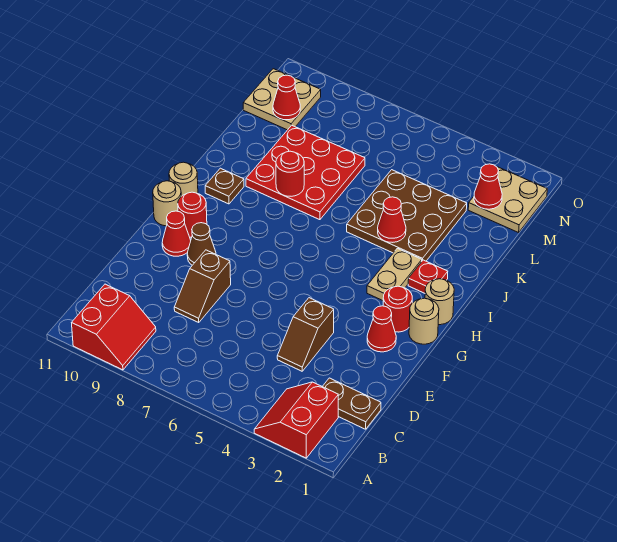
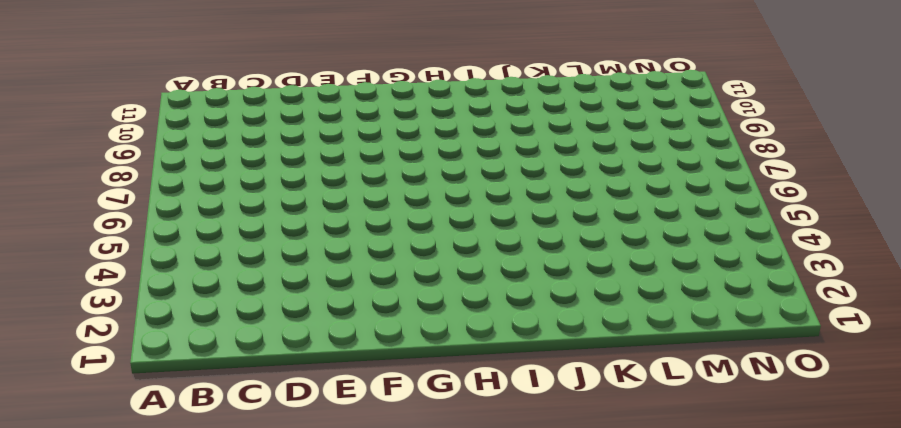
none -> red 2x2 slope [254,382,338,458]
none -> red 2x2 slope [72,284,156,370]
none -> brown 1x2 plate [322,378,381,429]

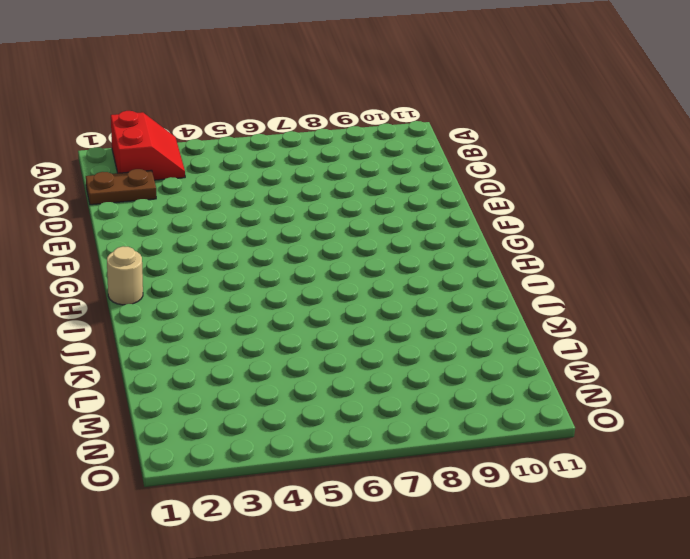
none -> red 2x2 slope [72,284,156,370]
none -> brown 1x2 slope [277,298,334,371]
none -> brown 1x2 slope [174,250,231,323]

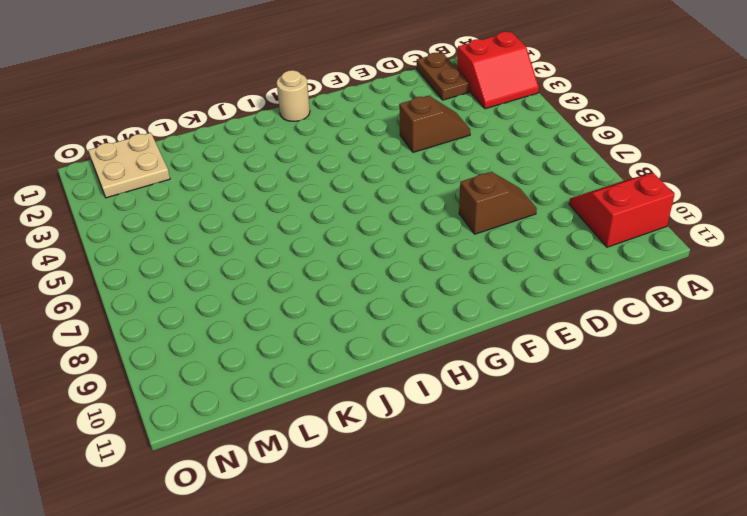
none -> red 1x1 cone [367,306,396,352]
none -> brown 1x1 cone [187,223,216,265]
none -> red 1x1 cone [162,211,191,256]

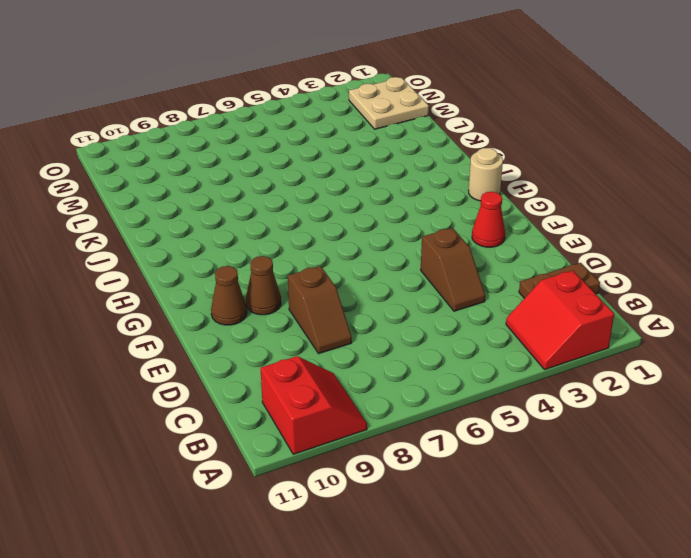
brown 1x1 cone [211,266,247,325] -> red 1x1 cone [162,211,191,256]
none -> tan 1x1 round brick [409,298,439,344]
none -> red 1x1 round brick [383,286,412,332]
none -> red 1x1 round brick [178,192,207,237]

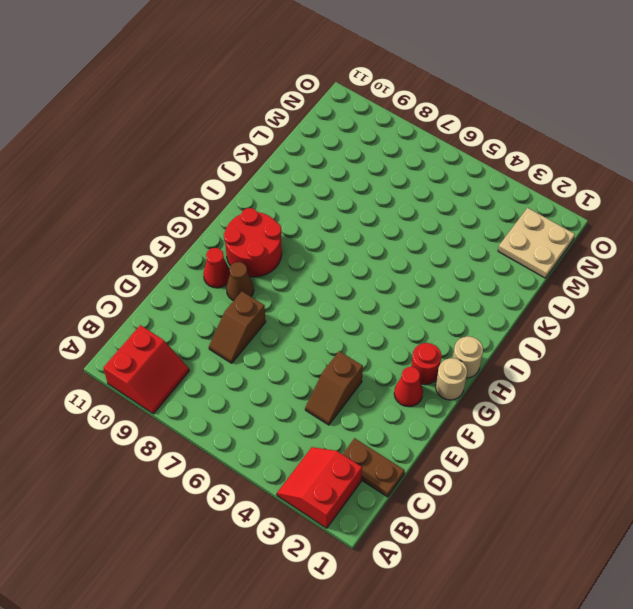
red 2x2 round brick [224,208,282,277] -> red 1x1 round brick [178,192,207,237]
none -> tan 1x1 round brick [153,181,181,226]
none -> tan 1x2 plate [367,248,422,301]
none -> tan 1x1 round brick [169,162,198,196]

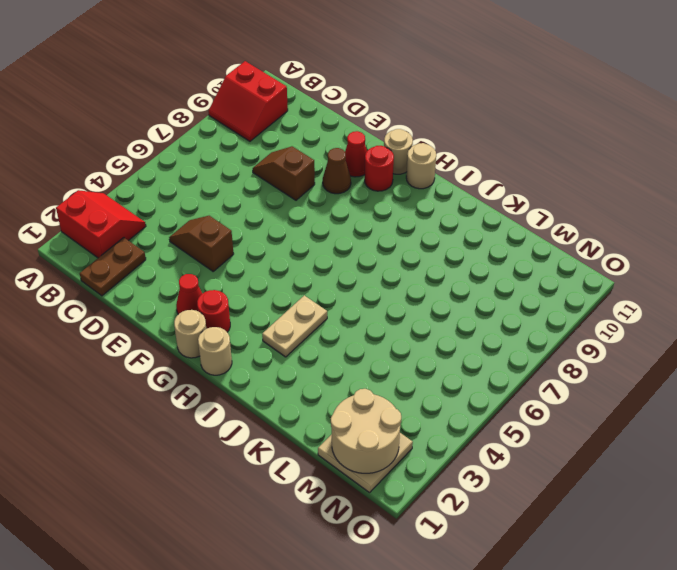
tan 1x2 plate [262,295,327,357] -> tan 1x2 plate turned to [367,248,422,301]
tan 2x2 round brick [331,389,401,473] -> red 1x1 cone [474,164,502,209]
none -> red 1x1 plate [408,260,448,293]
none -> brown 1x1 plate [205,168,244,204]
none -> brown 3x3 plate [347,170,467,261]

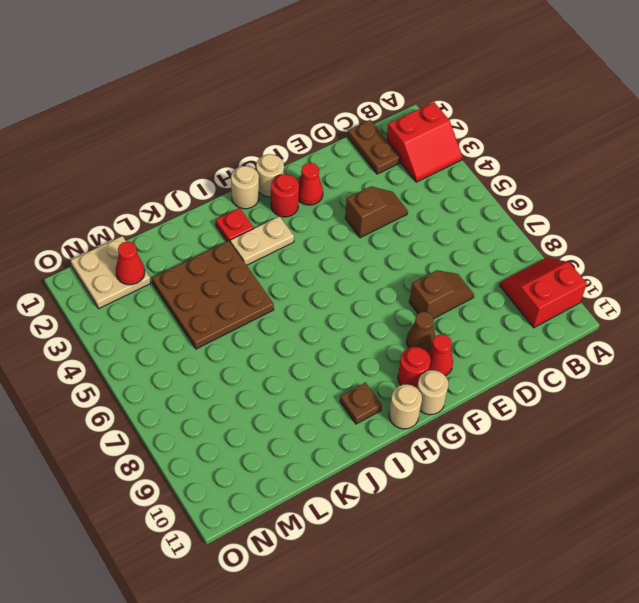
none -> red 3x3 plate [246,125,365,220]
none -> tan 2x2 plate [243,69,321,130]
none -> red 1x1 cone [378,197,406,242]

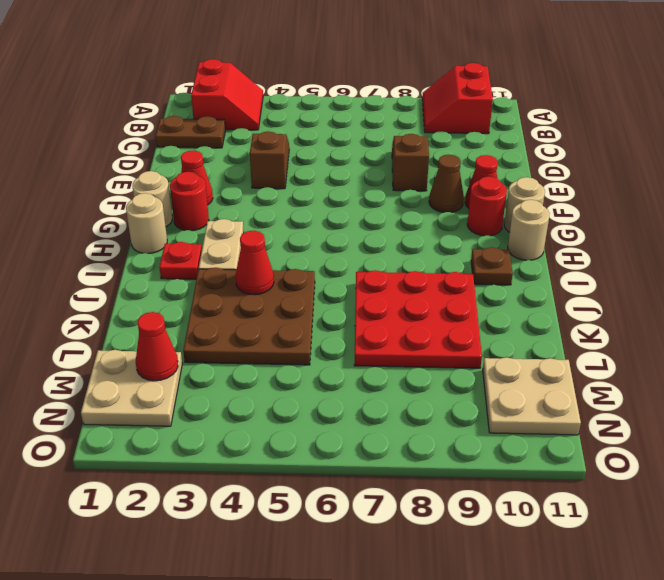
none -> red 1x1 round brick [276,151,304,196]
none -> red 1x1 cone [273,75,300,120]

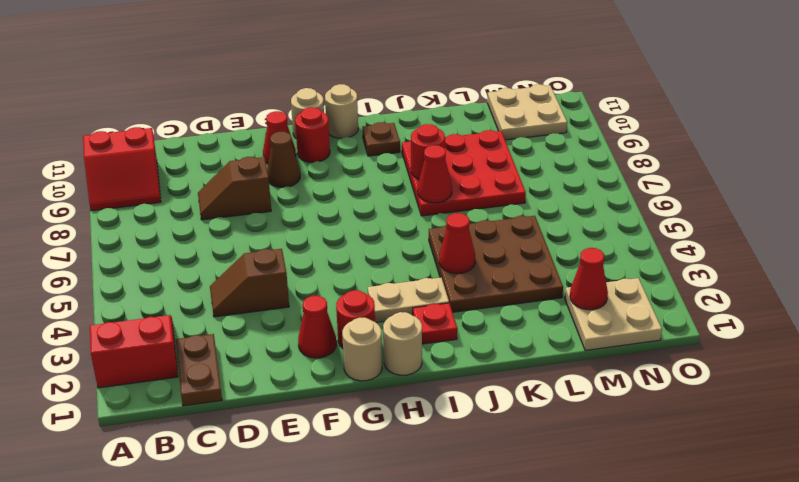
red 1x1 cone [418,145,452,203] -> red 1x1 cone moved to [273,75,300,120]

